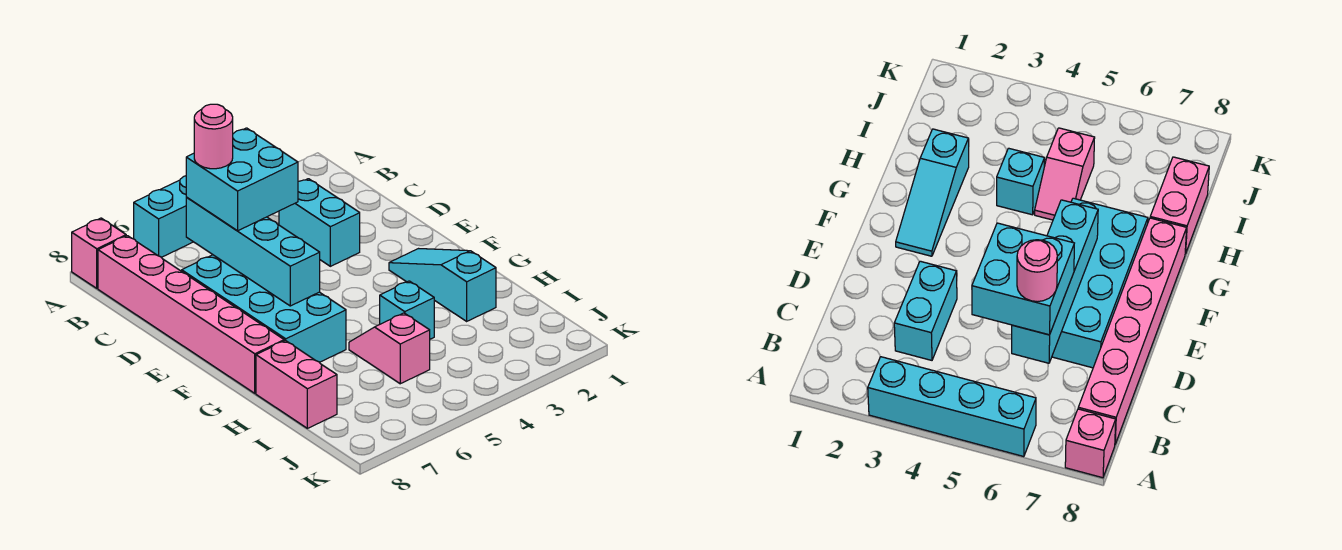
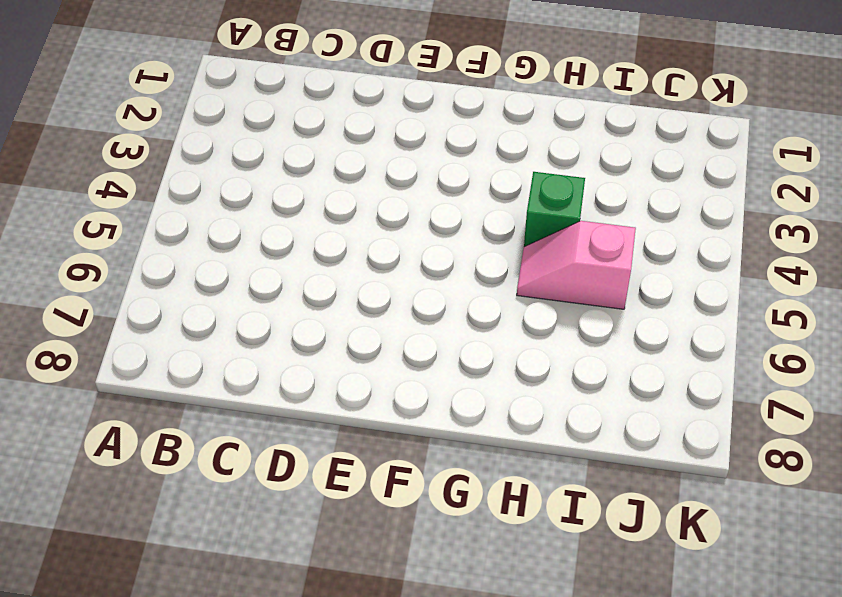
green 1x1 brick [524,172,585,247] -> cyan 1x1 brick [380,281,434,339]
none -> cyan 1x4 brick [134,176,193,257]
none -> pink 1x1 brick [72,218,126,288]
none -> pink 1x6 brick [98,236,284,393]

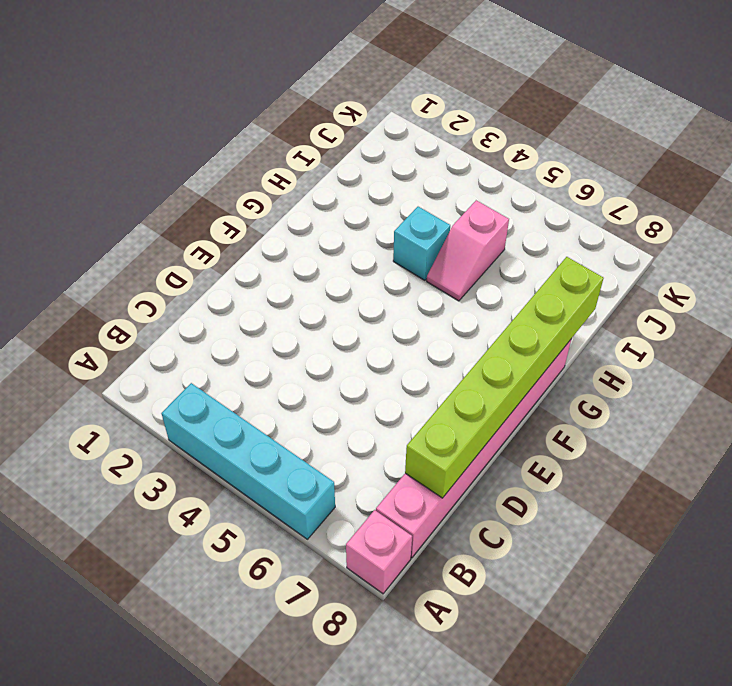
lime 1x6 brick [405,257,604,498] -> none
none -> cyan 1x2 brick [279,179,360,266]
none -> cyan 2x4 brick [182,255,346,362]
none -> cyan 1x3 slope [389,249,496,321]

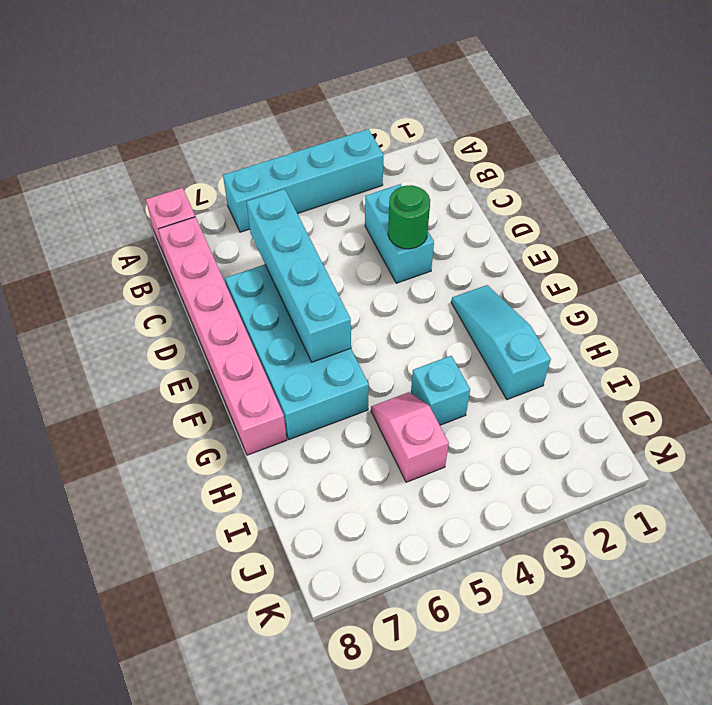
green 1x1 round brick [388,185,430,249] -> none
none -> pink 1x2 brick [256,341,337,428]
none -> cyan 2x2 brick [186,128,298,231]
none -> pink 1x1 round brick [194,104,233,169]

